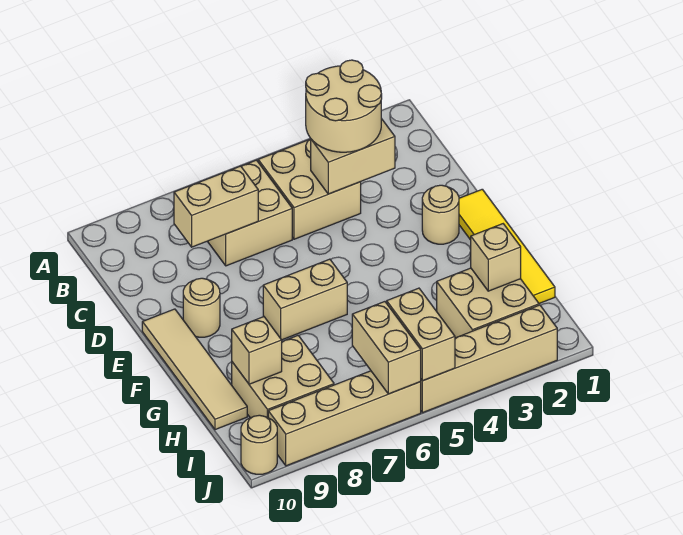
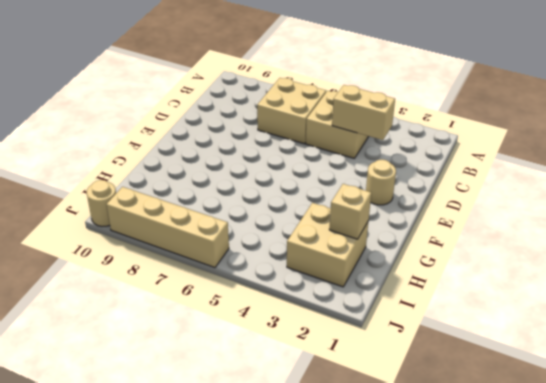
none -> yellow 1x4 tile [459,189,555,303]
none -> tan 1x1 round brick [183,278,220,337]
none -> tan 1x4 tile [142,309,247,430]

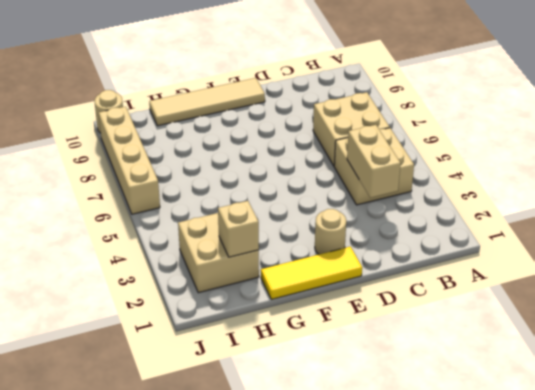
yellow 1x3 tile [261,247,362,299] -> yellow 1x4 tile [459,189,555,303]
none -> tan 1x1 round brick [183,278,220,337]
none -> tan 1x2 brick [263,259,347,340]
none -> tan 2x2 brick [232,335,334,418]

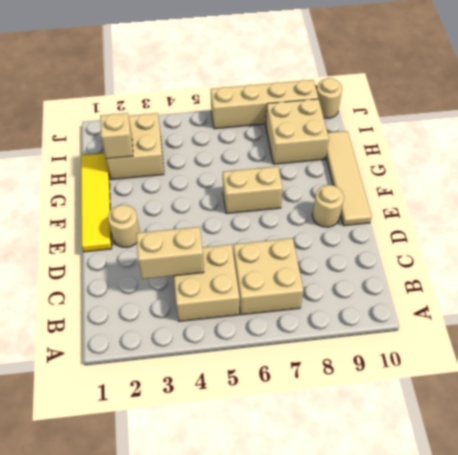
none -> tan 1x4 brick [421,305,557,413]
none -> tan 1x2 brick [174,166,258,247]
none -> tan 1x1 brick [232,317,282,384]

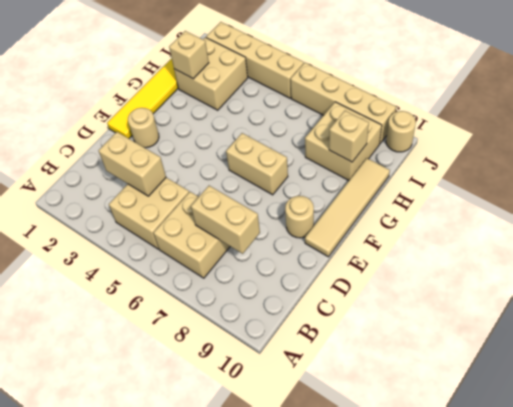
none -> tan 1x2 brick [387,288,455,381]
none -> tan 1x2 brick [352,302,421,394]
none -> tan 2x2 round brick [306,60,382,152]

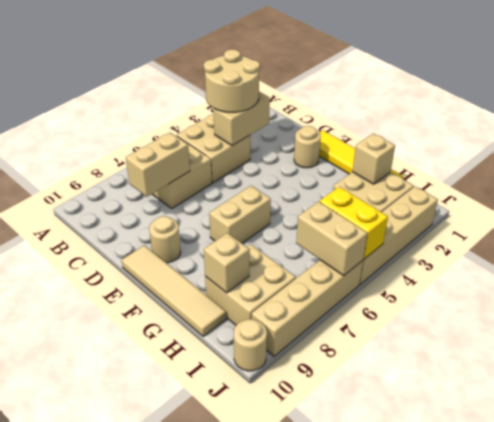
yellow 1x2 brick [320,187,388,259] -> tan 1x2 brick [387,288,455,381]

